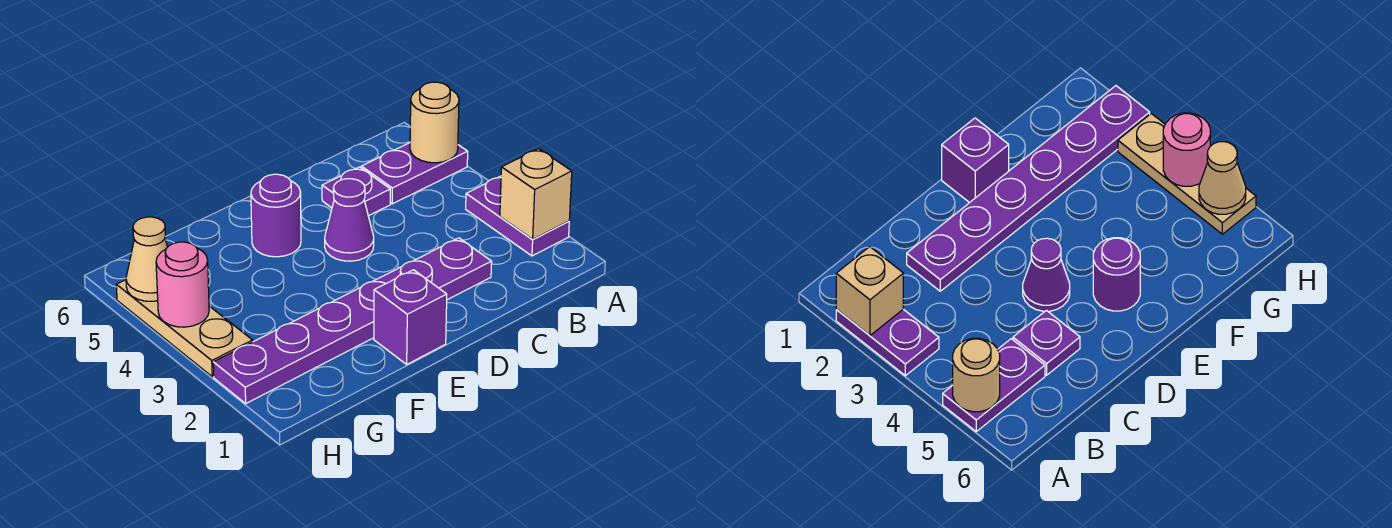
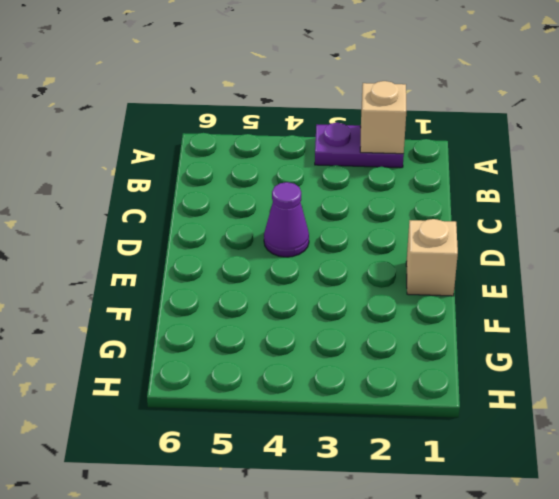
tan 1x1 brick [406,219,458,296] -> purple 1x1 brick [374,270,447,364]
none -> purple 1x2 plate [361,143,468,204]
none -> purple 1x6 plate [213,238,492,403]
none -> purple 1x1 plate [322,167,390,216]

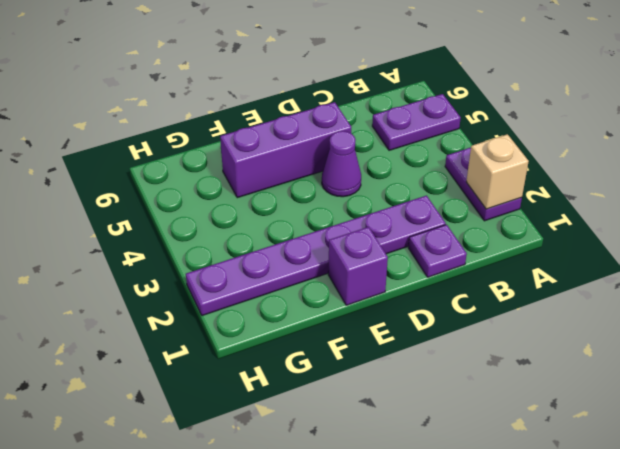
purple 1x1 plate [408,225,467,277] -> purple 1x1 plate moved to [322,167,390,216]
purple 1x3 brick [220,102,351,198] -> purple 1x1 round brick [251,174,301,257]
none -> tan 1x3 plate [116,280,253,377]
none -> tan 1x1 round brick [410,82,459,163]
none -> pink 1x1 round brick [156,242,209,327]

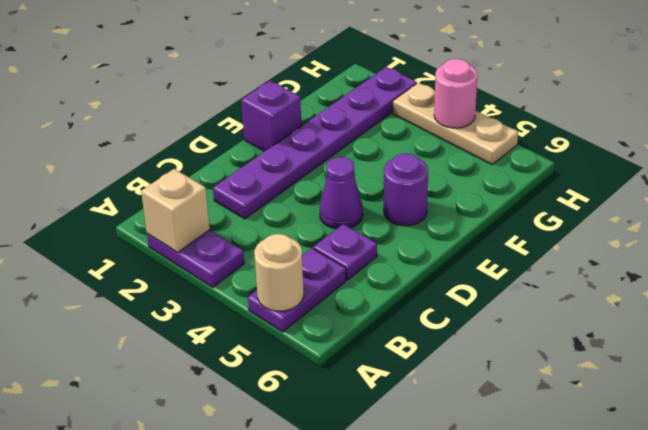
none -> tan 1x1 cone [126,217,167,301]

